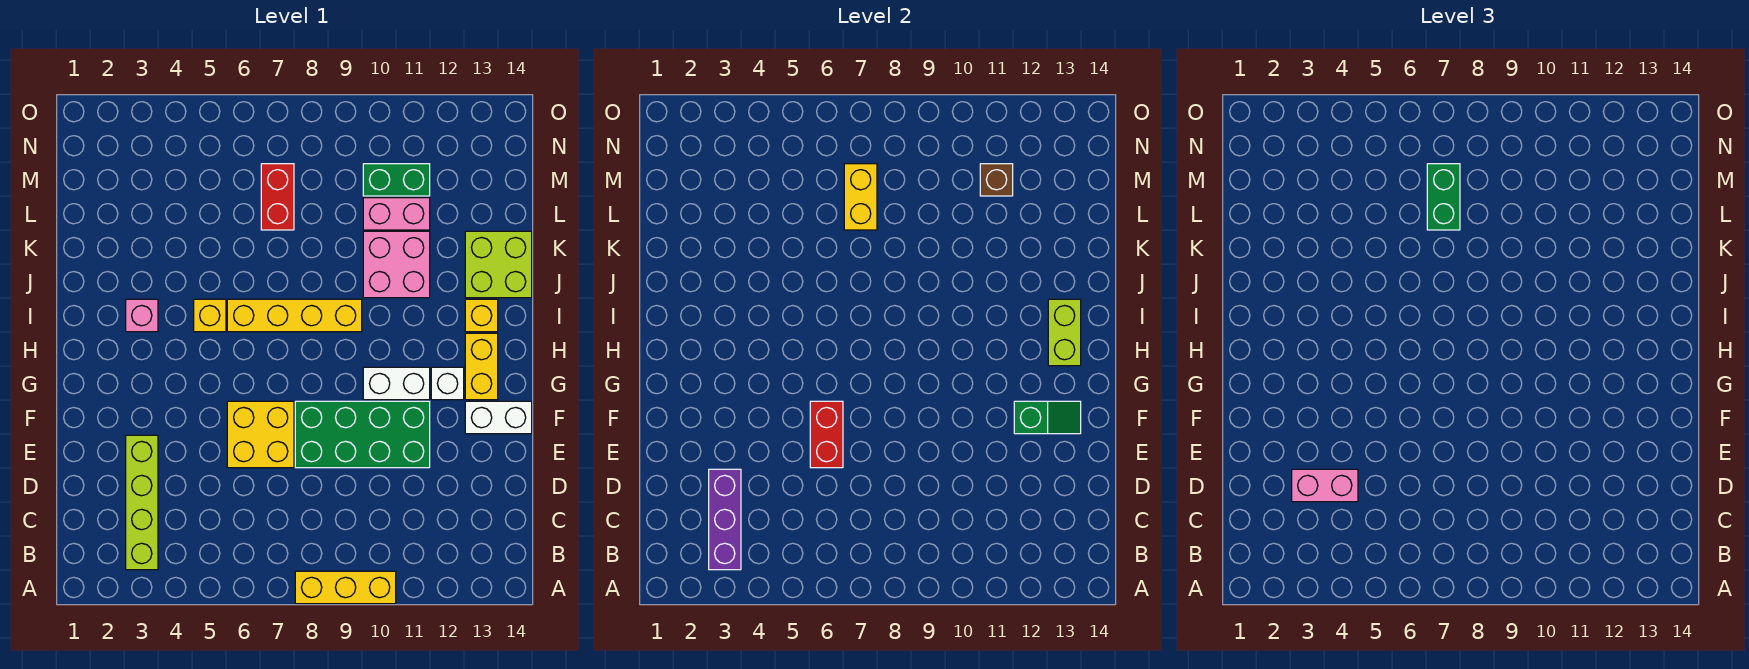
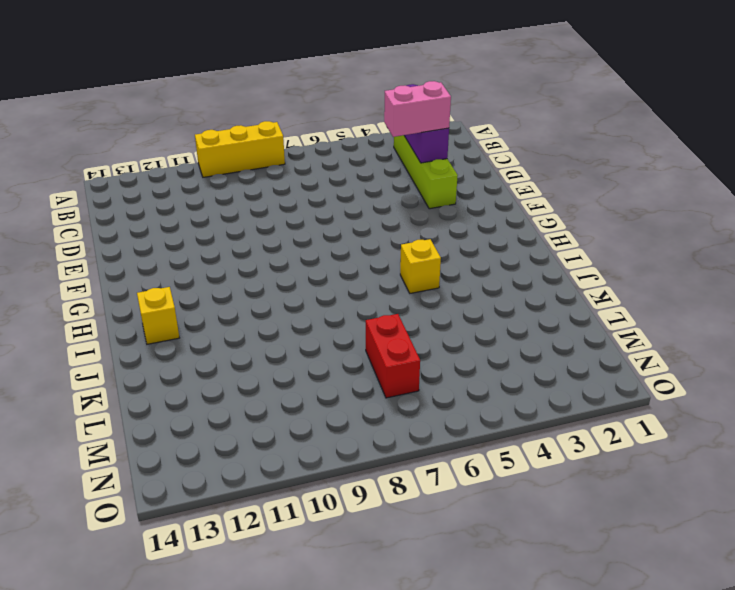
none -> yellow 2x2 brick [227,401,294,468]
none -> green 2x4 brick [295,401,430,468]
none -> white 1x2 brick [465,401,532,434]

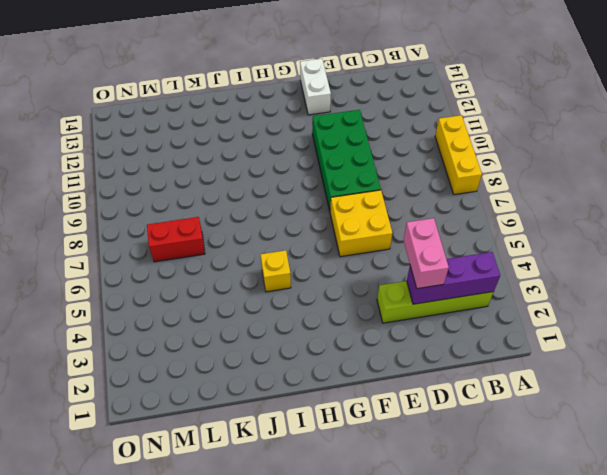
none -> white 1x2 brick [363,367,430,400]
none -> white 1x1 brick [431,367,464,400]
none -> yellow 1x2 brick [465,333,498,400]

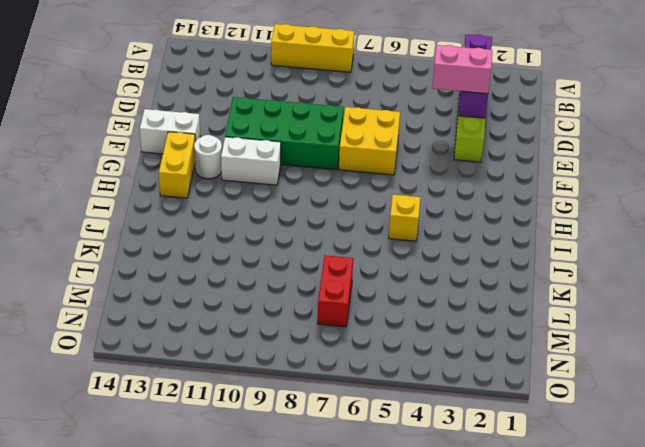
white 1x1 round brick [194,135,222,179] -> white 1x1 brick [431,367,464,400]
none -> pink 1x1 brick [126,299,158,332]
none -> yellow 1x4 brick [227,299,362,332]
none -> yellow 1x1 brick [465,299,498,332]

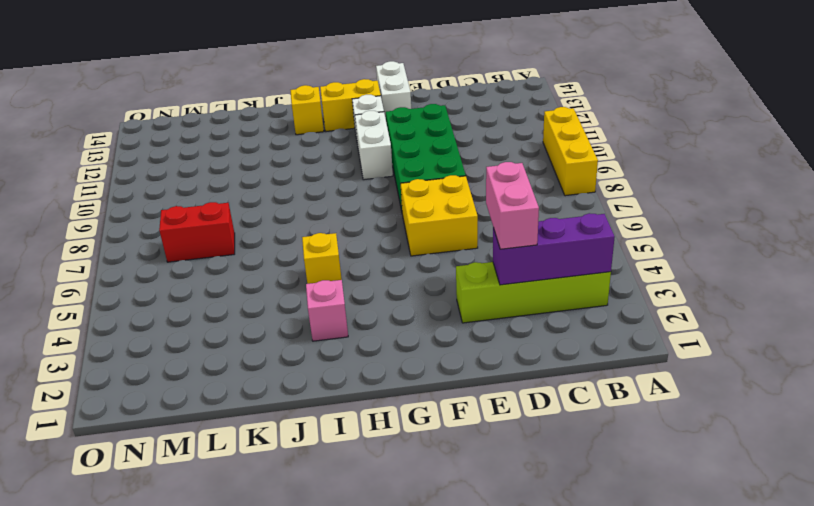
none -> yellow 1x4 brick [227,299,362,332]
none -> pink 2x2 brick [363,231,430,298]
none -> lime 2x2 brick [465,231,532,298]

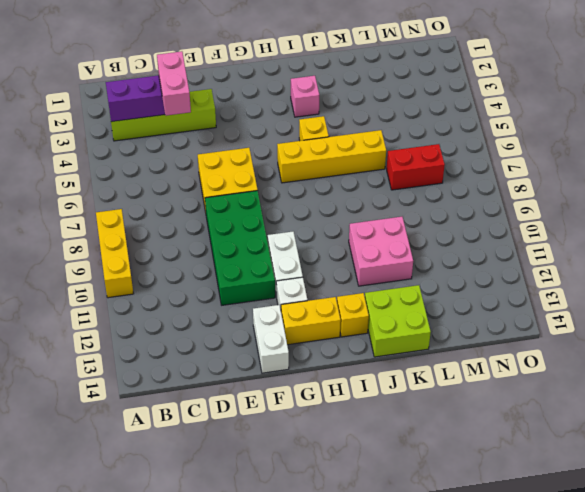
yellow 1x4 brick [277,130,386,183] -> yellow 1x4 brick turned to [227,299,362,332]
none -> pink 1x2 brick [363,198,430,230]
none -> green 1x2 brick [363,164,430,196]
none -> red 1x2 brick [810,401,843,468]

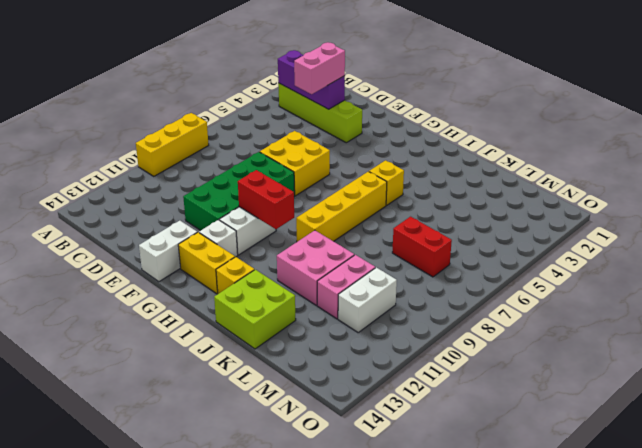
red 1x2 brick [238,170,294,229] -> red 1x2 brick moved to [810,401,843,468]
white 1x2 brick [338,267,397,332] -> green 1x2 brick [363,164,430,196]
none -> pink 1x1 brick [126,299,158,332]
none -> green 1x2 slope [1014,401,1081,434]
none -> lime 1x2 brick [1048,299,1081,366]

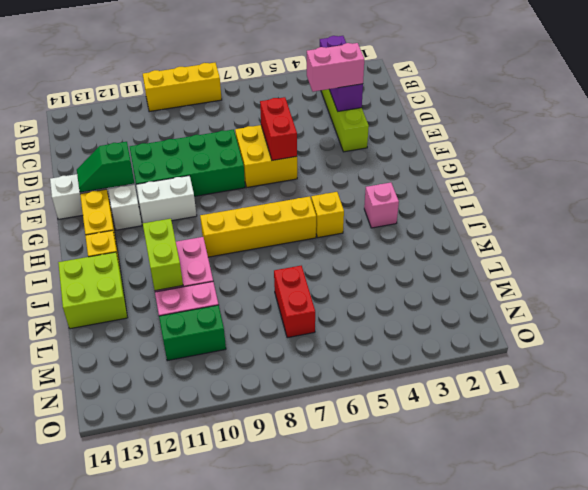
lime 1x2 brick [143,219,183,291] -> lime 1x2 brick moved to [1048,299,1081,366]
none -> yellow 1x2 brick [844,164,877,230]
none -> brown 1x1 brick [980,164,1013,196]
none -> green 1x2 brick [1427,164,1460,230]

